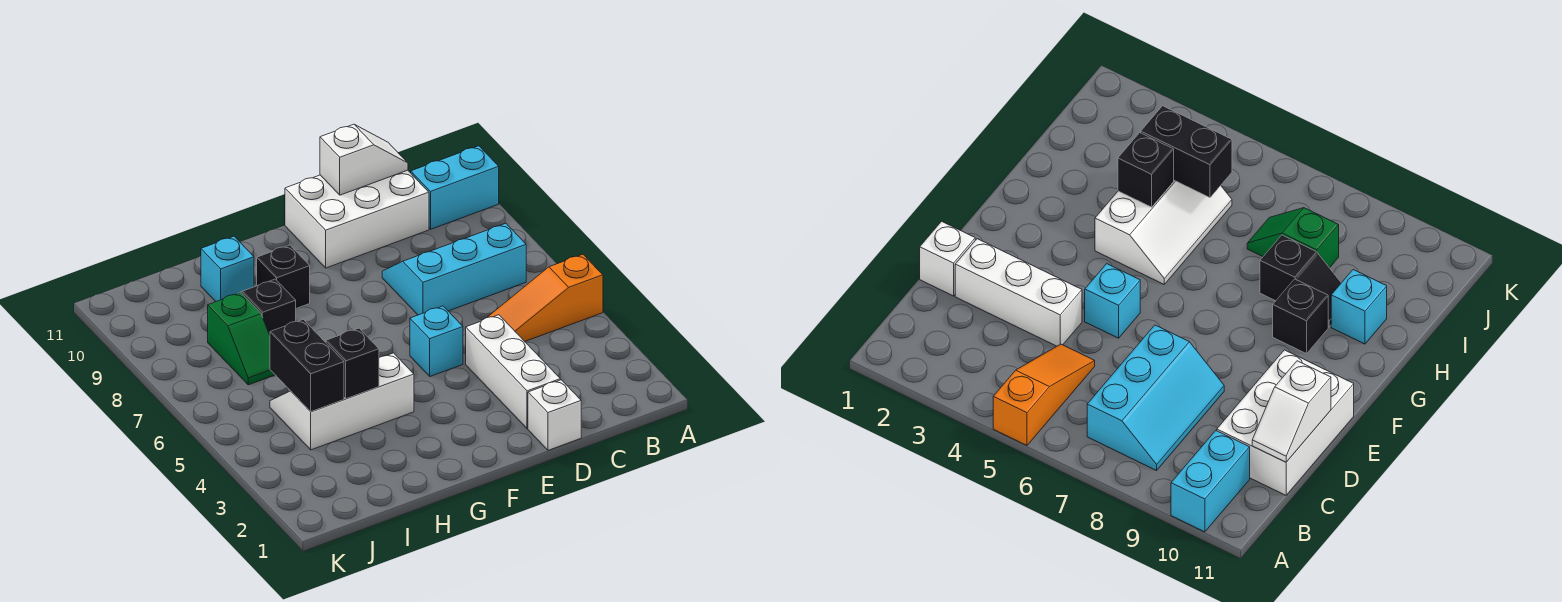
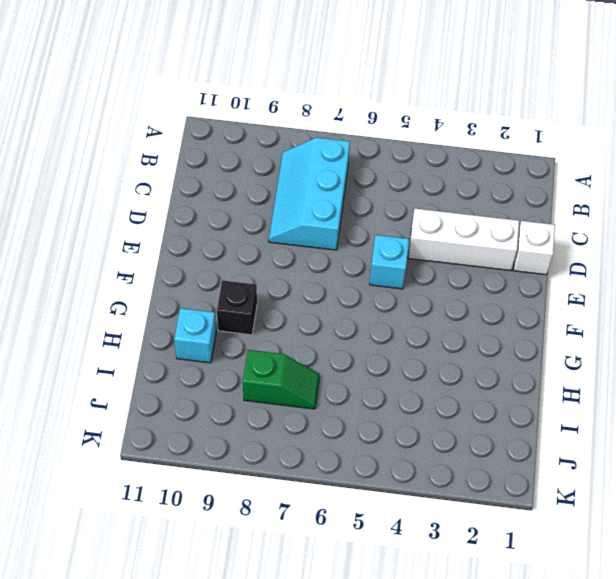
none -> orange 1x3 slope [487,254,603,341]
none -> cyan 1x2 brick [411,146,499,229]
none -> white 2x3 brick [285,170,429,268]

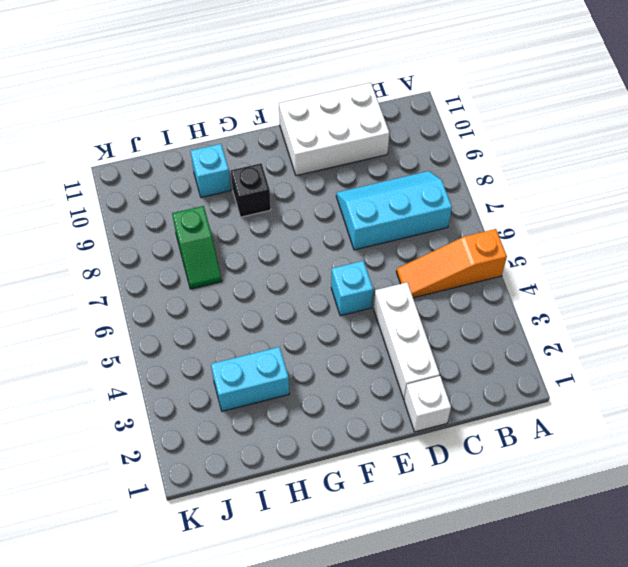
cyan 1x2 brick [211,347,289,411] -> cyan 1x2 brick moved to [411,146,499,229]
none -> white 2x3 slope [270,353,414,450]
none -> black 1x2 slope [240,279,296,335]
none -> white 1x2 slope [320,124,408,195]

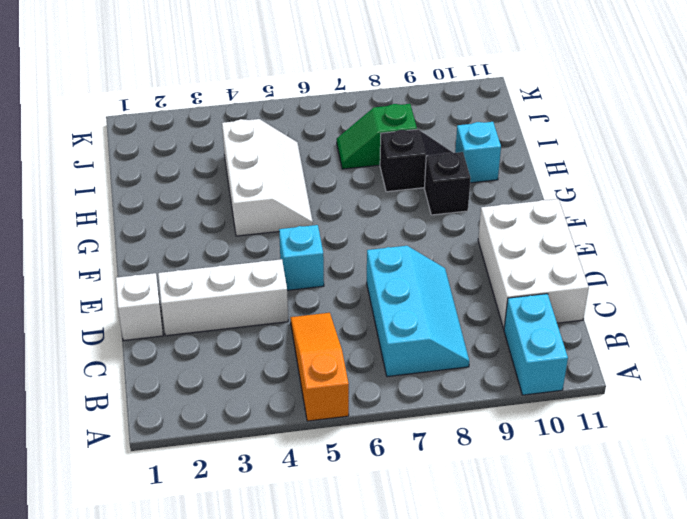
none -> white 1x2 slope [320,124,408,195]
none -> black 1x1 brick [326,328,379,399]
none -> black 1x2 brick [270,319,344,412]

